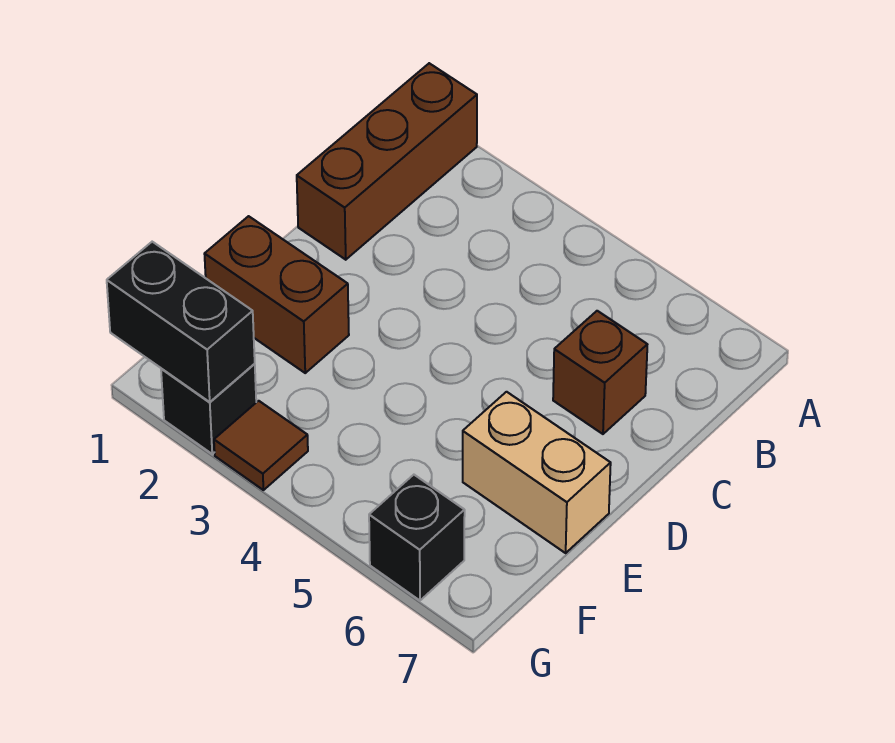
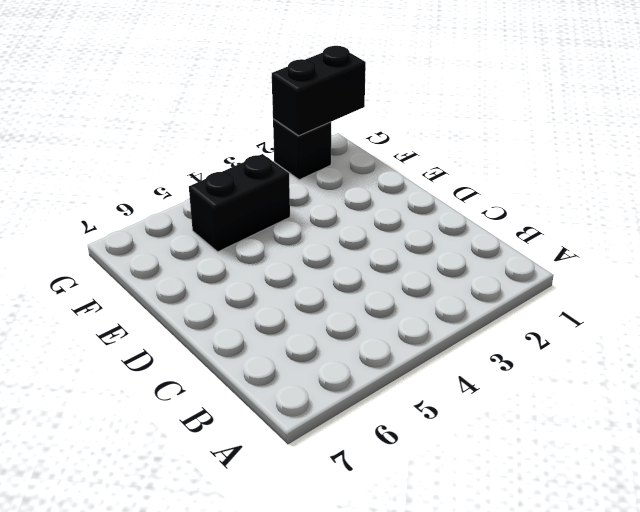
black 1x2 brick [189,154,290,252] -> none
none -> brown 1x3 brick [297,63,477,260]
none -> brown 1x1 brick [553,311,647,434]

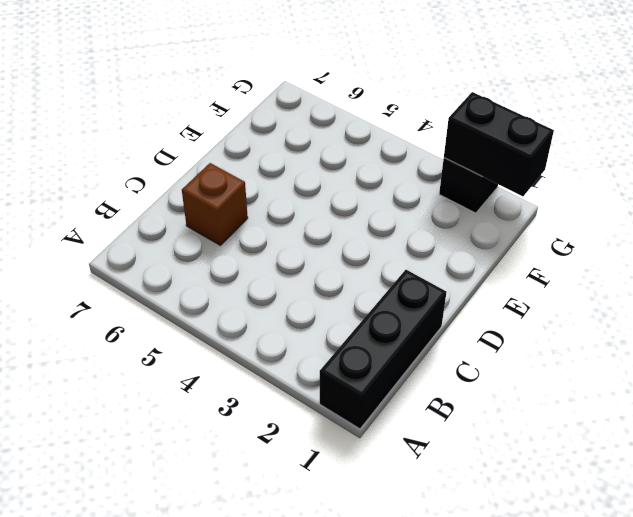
black 1x3 brick [320,270,446,429] -> brown 1x3 brick [297,63,477,260]
none -> brown 1x2 brick [205,216,349,373]
none -> tan 1x2 brick [463,392,611,553]

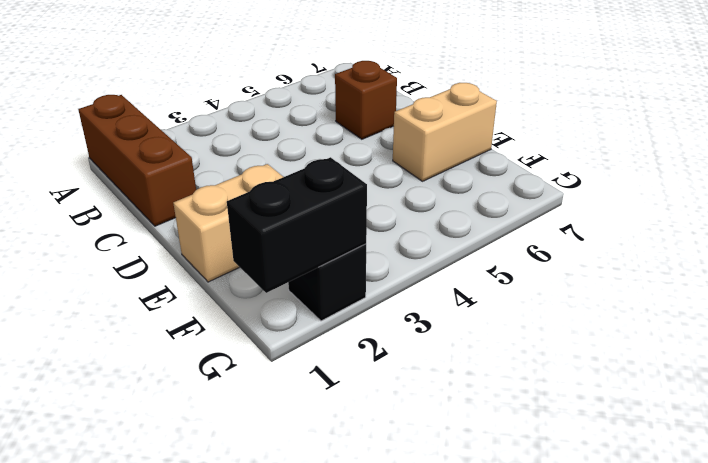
tan 1x2 brick [173,164,283,282] -> brown 1x2 brick [205,216,349,373]
none -> brown 1x1 tile [214,401,308,490]
none -> black 1x1 brick [369,475,465,600]

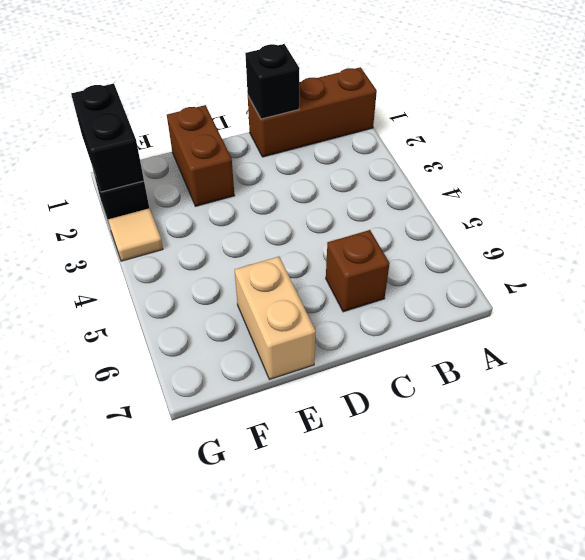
black 1x1 brick [245,44,299,119] -> black 1x1 brick moved to [369,475,465,600]
tan 1x1 tile [108,208,163,261] -> brown 1x1 tile [214,401,308,490]

